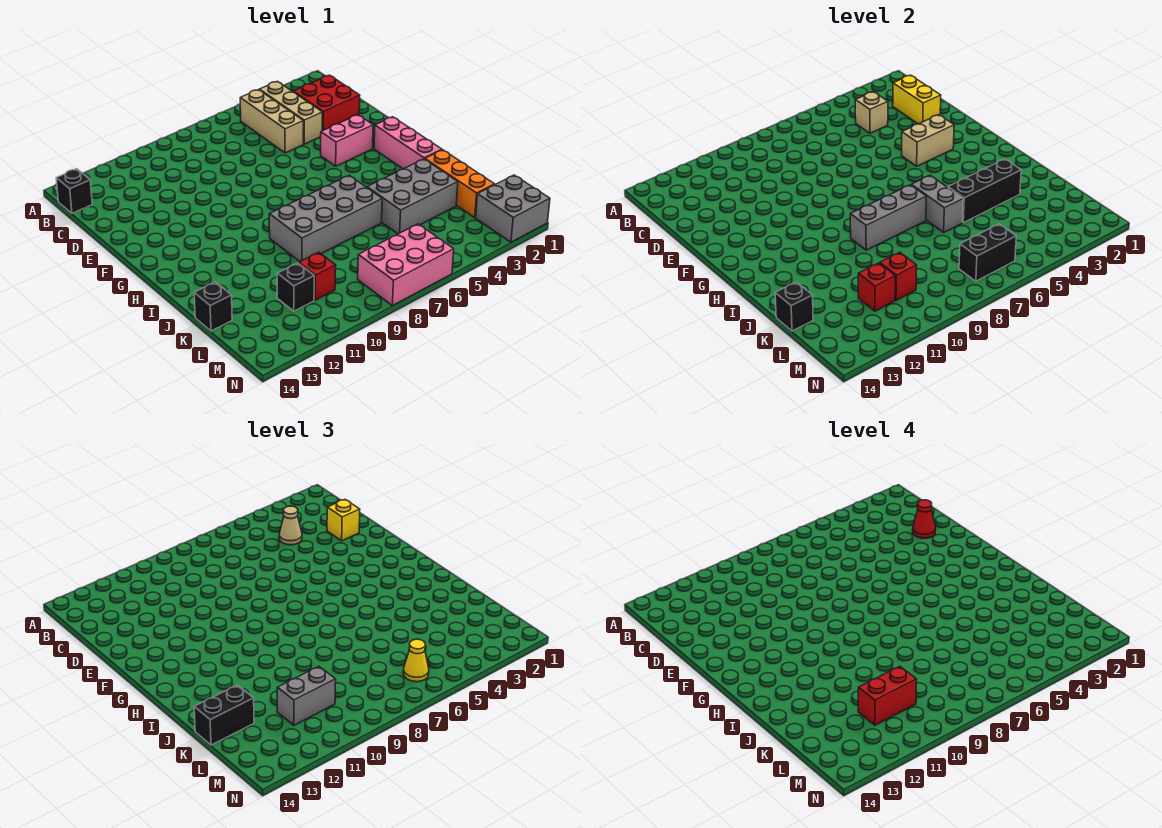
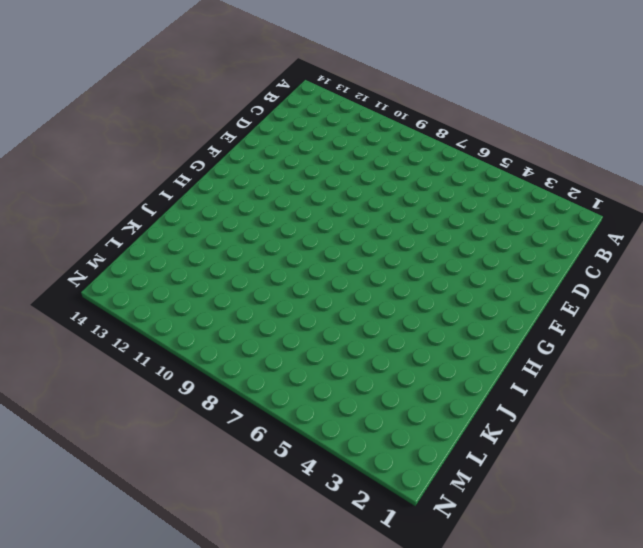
none -> tan 1x3 brick [259,81,322,144]
none -> tan 1x3 brick [240,90,303,153]
none -> black 1x1 brick [56,169,92,213]
none -> red 2x2 brick [293,75,360,131]

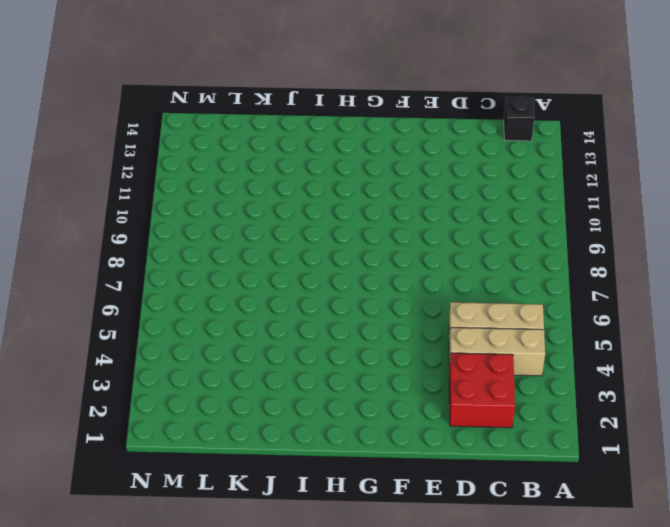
none -> pink 1x2 brick [321,115,373,166]
none -> pink 1x3 brick [374,117,442,169]
none -> grey 2x4 brick [269,175,382,261]
none -> orange 1x3 brick [425,150,495,217]

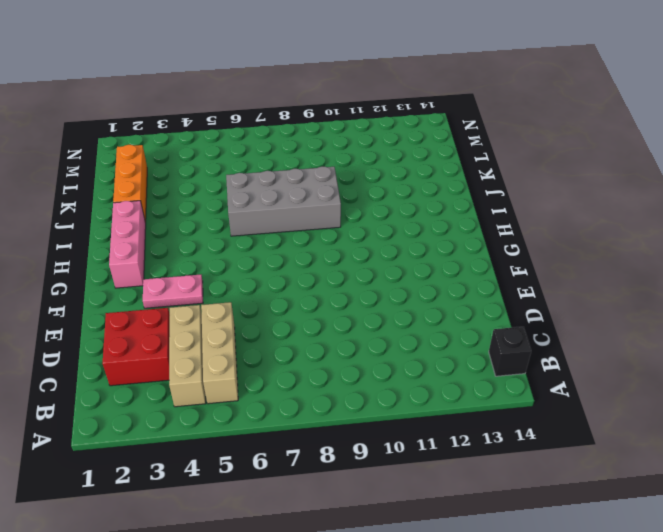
pink 1x2 plate [143,275,203,308] -> pink 1x2 brick [321,115,373,166]
none -> grey 2x3 brick [367,159,458,234]
none -> black 1x1 brick [194,282,232,331]
none -> red 1x1 brick [299,252,336,300]
none -> black 1x1 brick [277,263,314,311]

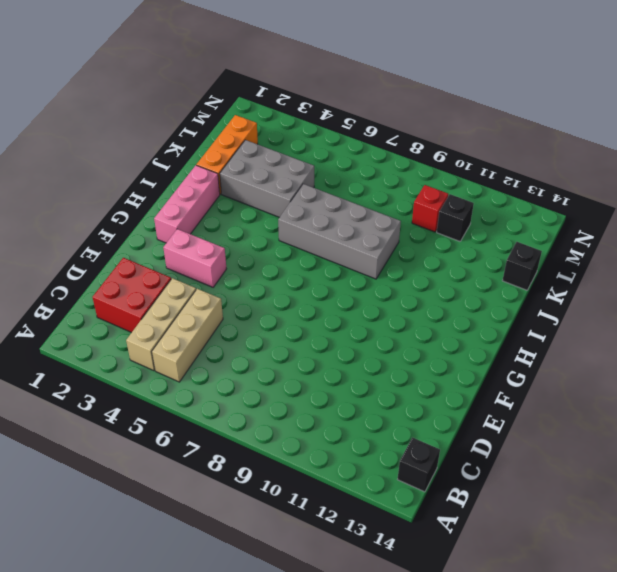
none -> grey 2x2 brick [476,175,550,242]
none -> pink 2x3 brick [358,224,454,306]
none -> yellow 1x2 brick [893,75,941,124]
none -> tan 1x1 brick [855,92,888,133]

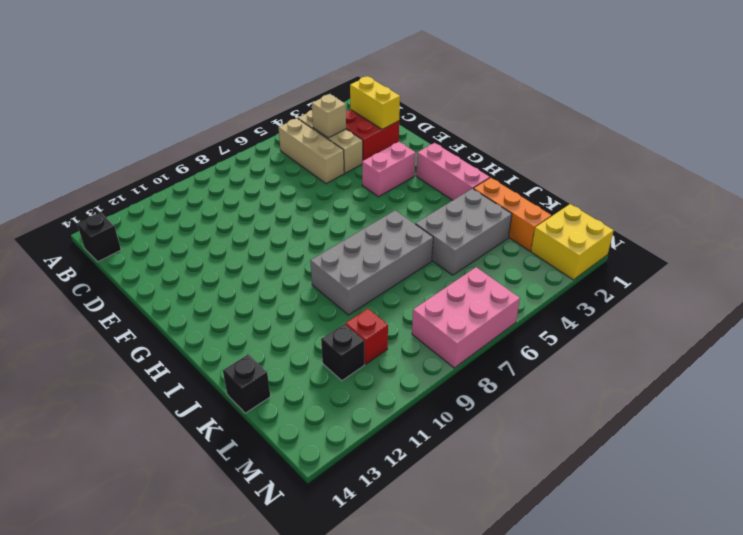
yellow 2x2 brick [531,204,614,280] -> grey 2x2 brick [476,175,550,242]
none -> tan 1x2 brick [902,115,954,166]
none -> grey 1x2 brick [912,175,963,232]
none -> grey 1x3 brick [850,185,926,250]
none -> black 1x3 brick [948,159,1021,223]

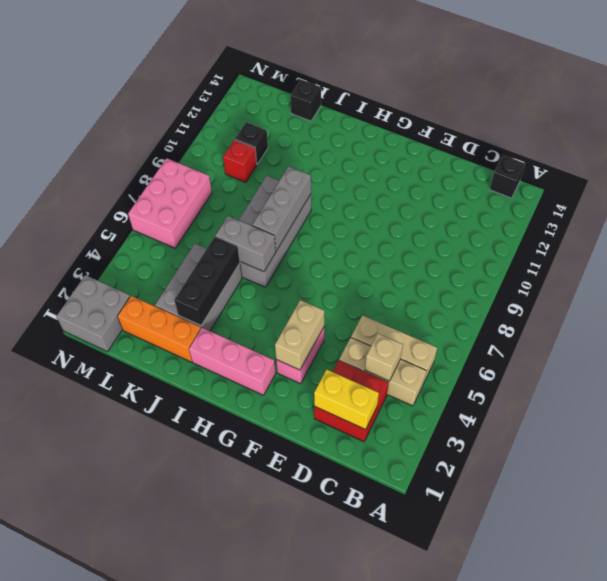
none -> black 1x1 brick [775,282,813,331]
none -> red 1x1 brick [880,252,917,300]
none -> red 1x1 brick [858,263,895,311]
none -> black 1x2 brick [959,224,1016,281]

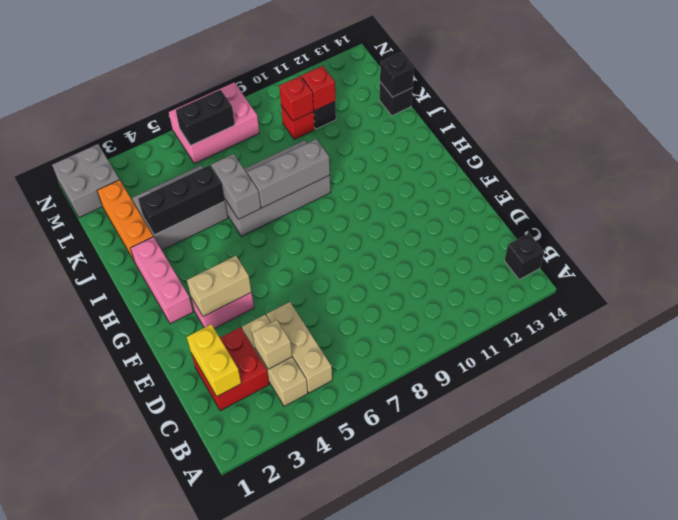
none -> tan 1x1 cone [279,506,302,545]
none -> yellow 1x1 brick [327,499,360,541]
none -> black 1x2 brick [194,685,254,745]
none -> grey 1x2 brick [277,666,336,725]

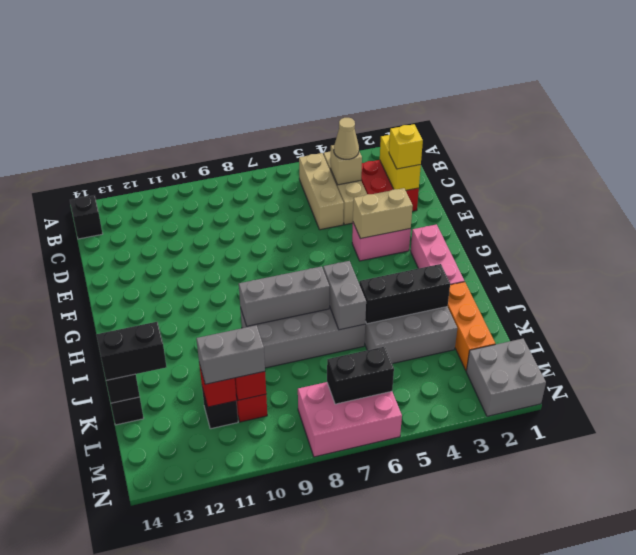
none -> yellow 1x1 cone [403,639,429,682]
none -> red 1x1 cone [913,500,936,538]
none -> red 1x2 brick [858,666,917,725]

